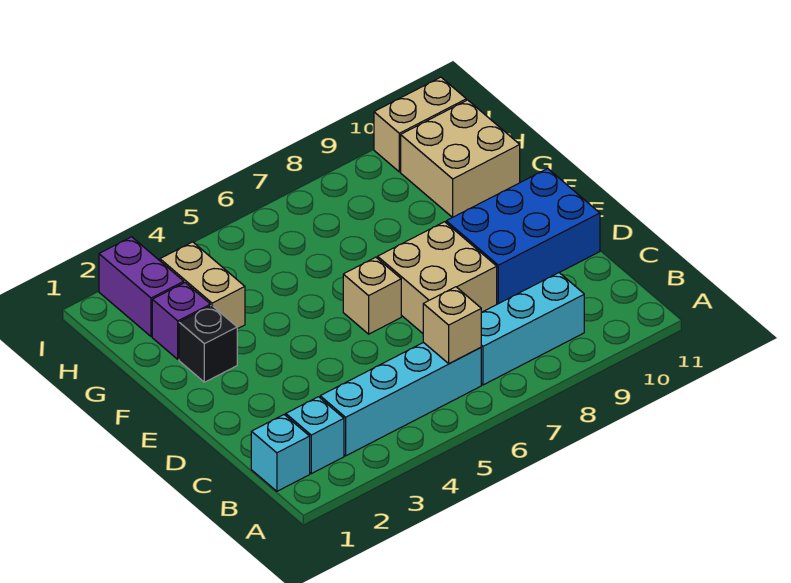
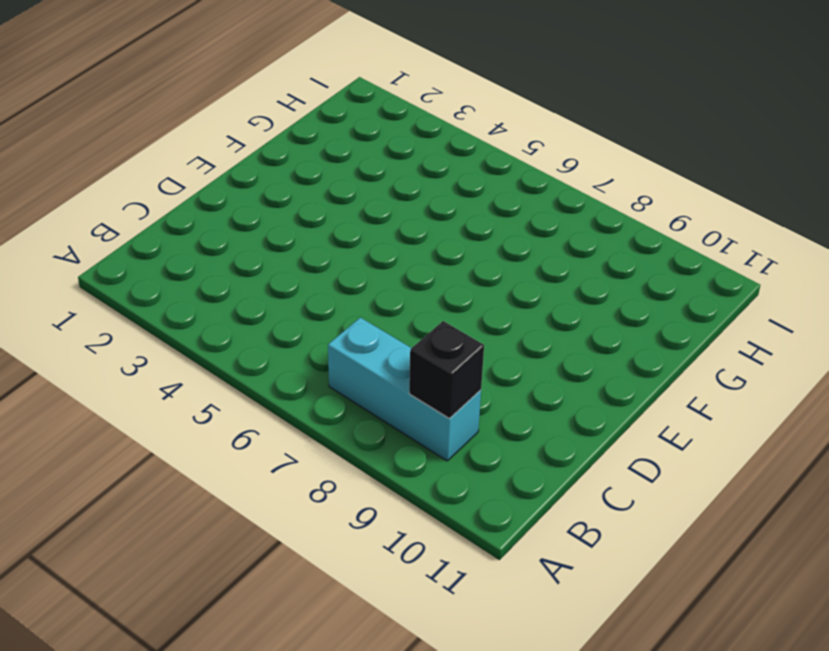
black 1x1 brick [409,321,484,418] -> black 1x1 brick moved to [179,305,237,382]
none -> cyan 1x1 brick [251,415,310,491]
none -> cyan 1x1 brick [286,397,344,474]
none -> cyan 1x4 brick [320,342,481,456]

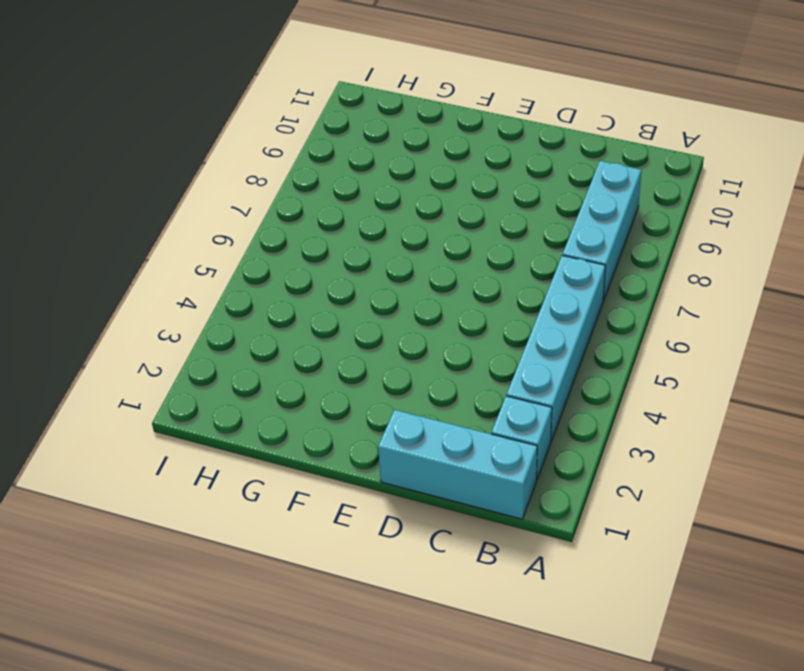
cyan 1x3 brick [378,410,537,519] -> cyan 1x1 brick [251,415,310,491]
none -> tan 2x2 brick [378,222,497,333]
none -> blue 2x3 brick [446,169,600,304]
none -> tan 1x1 brick [343,257,401,334]

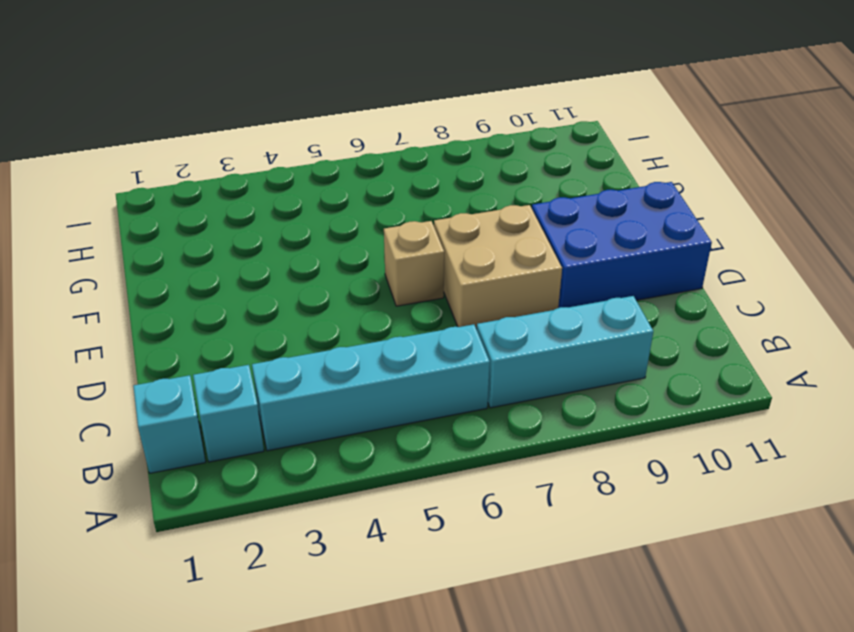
none -> black 1x1 brick [179,305,237,382]
none -> purple 1x1 brick [152,283,210,359]
none -> tan 1x2 brick [160,242,245,329]

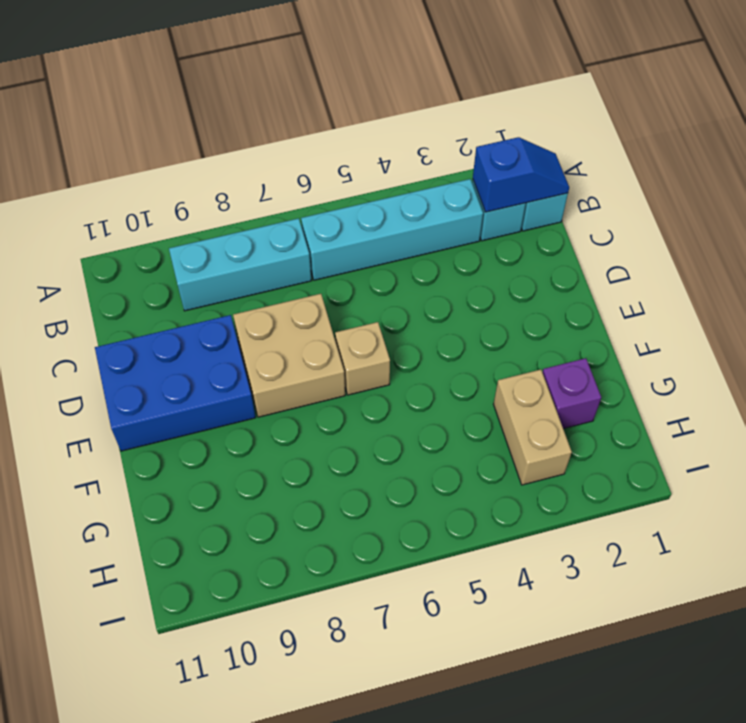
blue 1x2 slope [473,137,569,212] -> none
none -> black 1x1 brick [179,305,237,382]
none -> tan 2x2 brick [401,100,520,217]
none -> purple 1x2 brick [99,237,184,337]

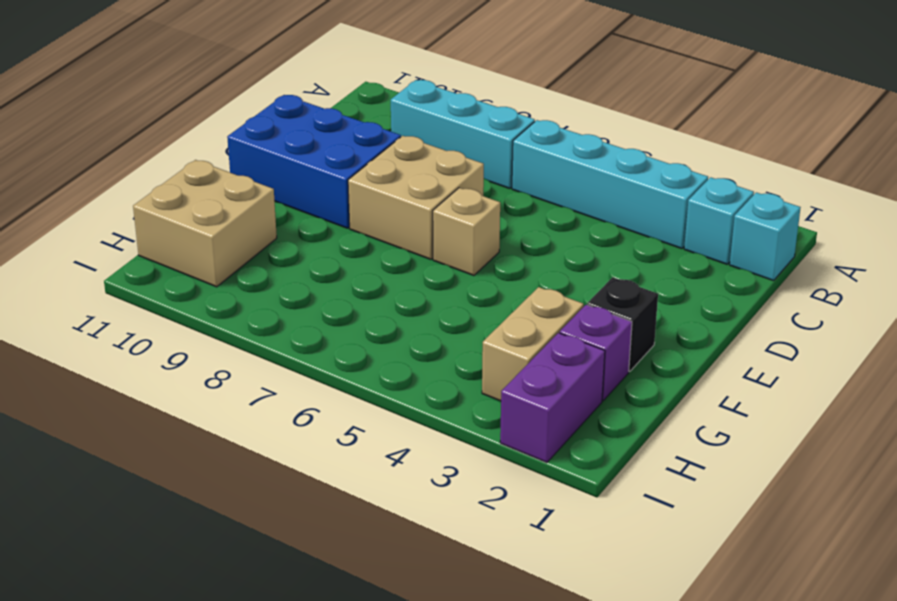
none -> tan 1x2 brick [374,77,466,172]
none -> tan 1x1 brick [423,287,482,363]

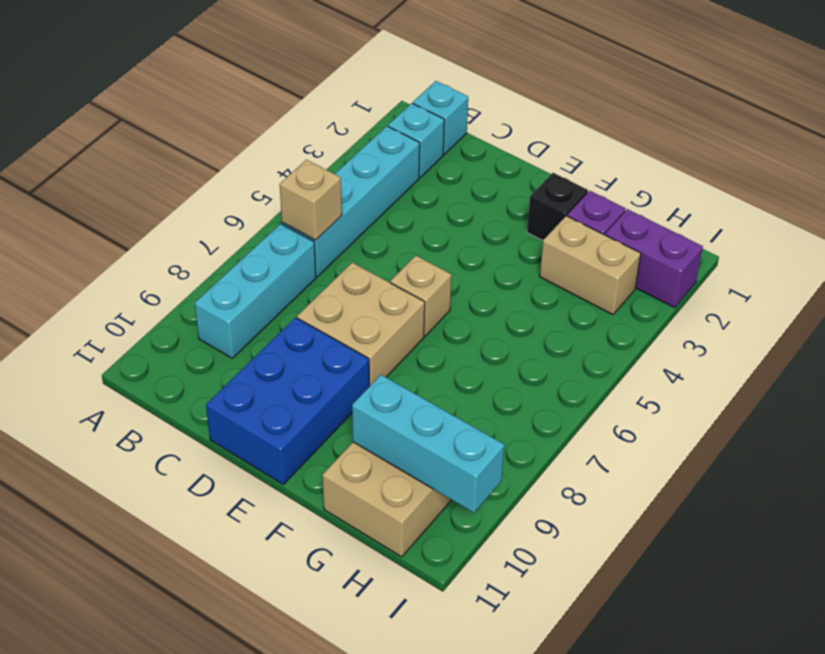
cyan 1x3 brick [352,375,504,513] -> none
none -> tan 1x2 brick [374,77,466,172]

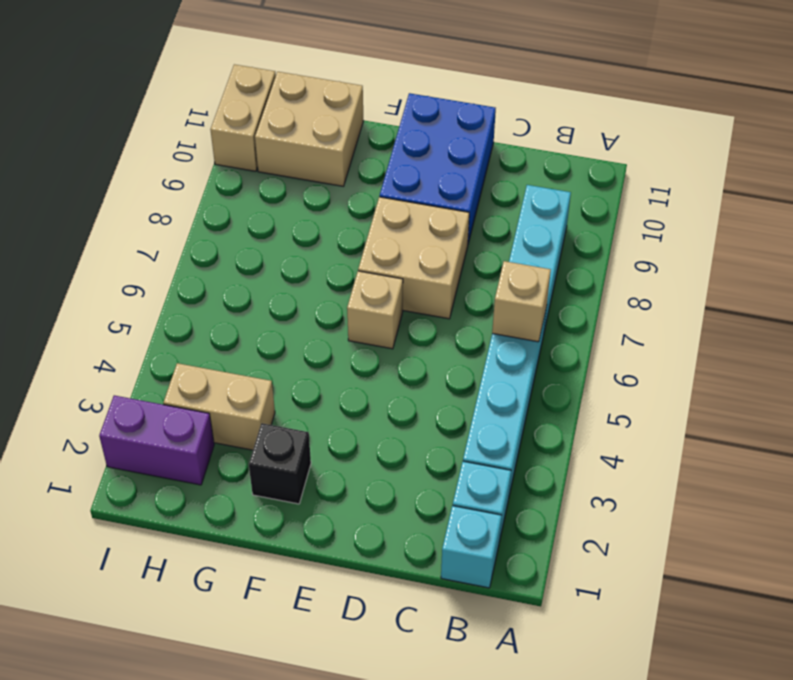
none -> purple 1x1 brick [152,283,210,359]

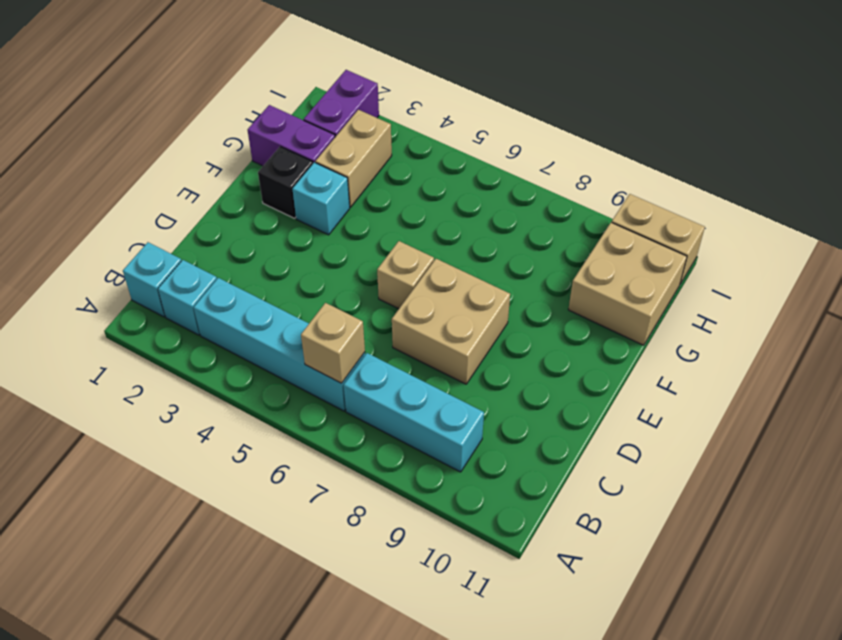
cyan 1x1 brick [293,162,350,235] -> none
purple 1x2 brick [248,105,335,166] -> purple 1x1 brick [152,283,210,359]
none -> blue 2x3 brick [446,169,600,304]

